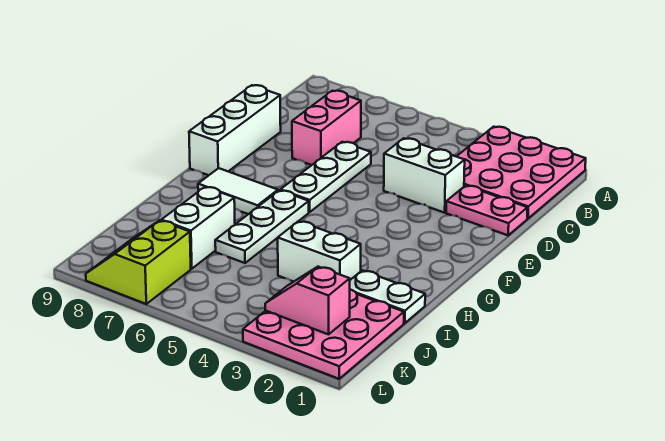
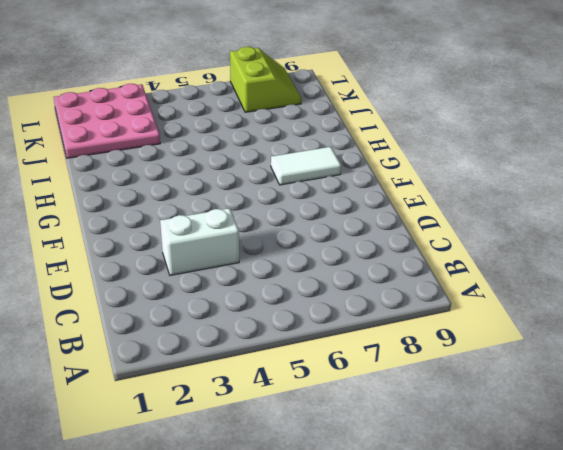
none -> pink 3x3 plate [456,127,586,219]
none -> pink 1x2 brick [292,91,361,165]
none -> pink 1x2 plate [446,186,528,235]

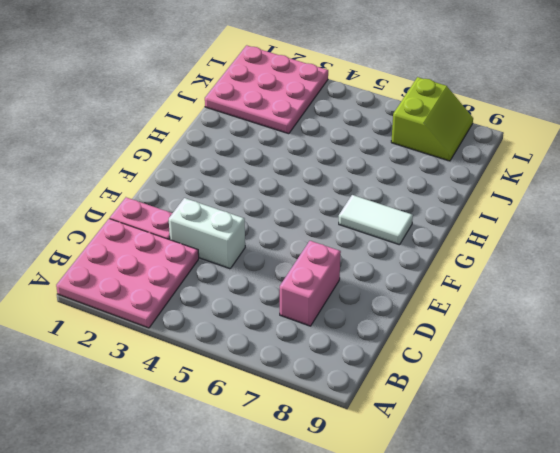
none -> white 1x3 plate [280,142,371,212]
none -> white 1x3 brick [189,85,281,175]
none -> white 1x3 plate [215,190,309,263]

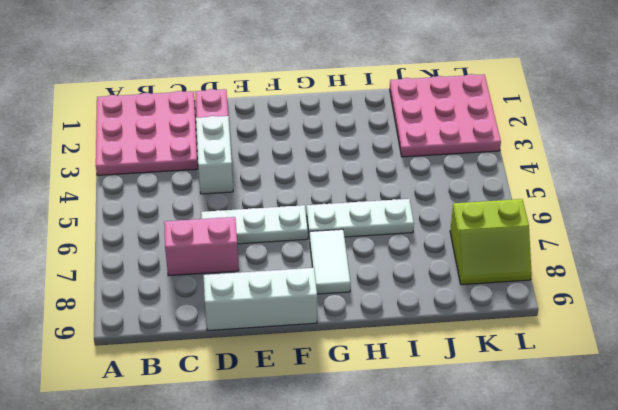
none -> white 1x2 plate [350,270,425,323]
none -> white 1x2 brick [278,221,361,282]
none -> white 1x2 brick [161,187,235,269]

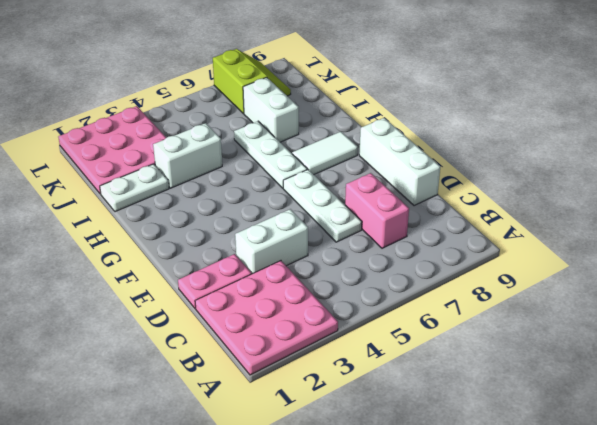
none -> pink 1x2 slope [265,267,350,334]

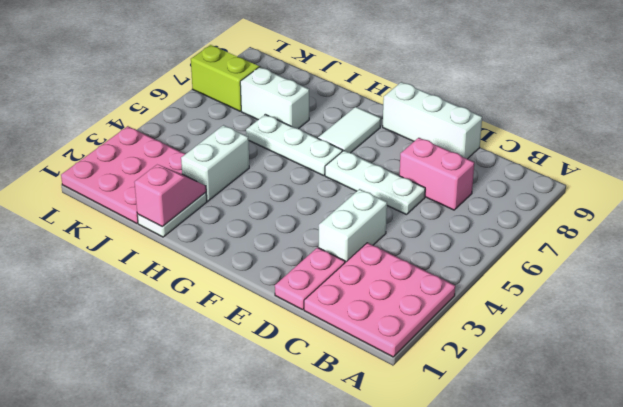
pink 1x2 slope [134,165,206,227] -> pink 1x2 slope moved to [265,267,350,334]

